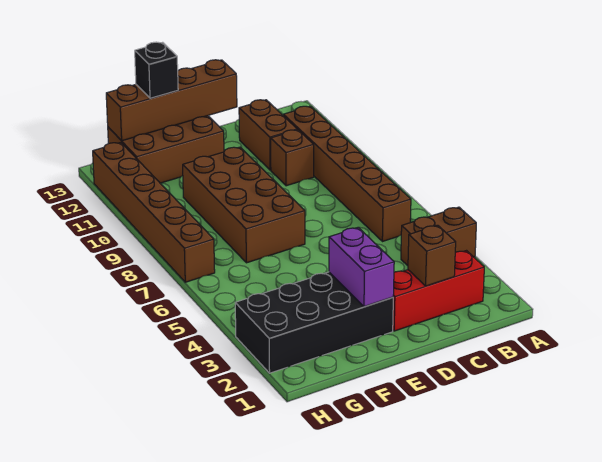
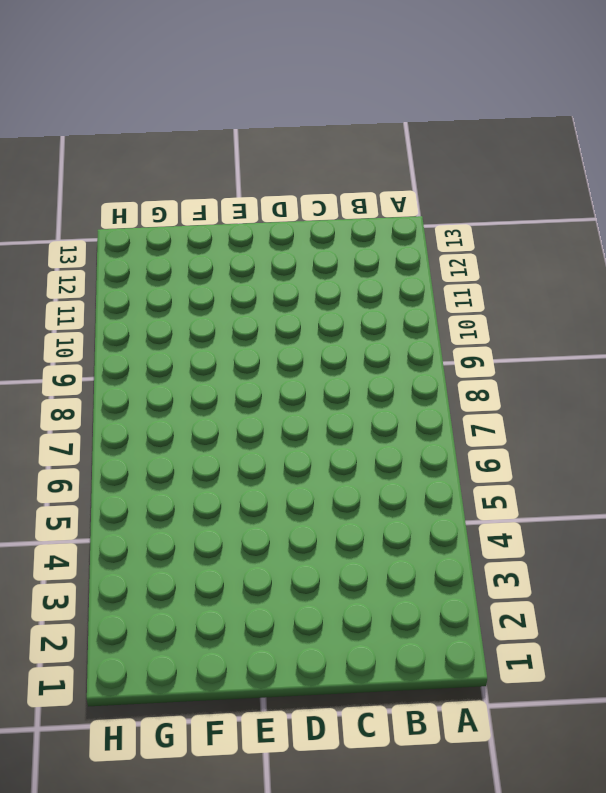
none -> brown 1x2 brick [401,207,476,266]
none -> red 1x3 brick [393,251,484,331]
none -> brown 1x6 brick [283,106,411,242]

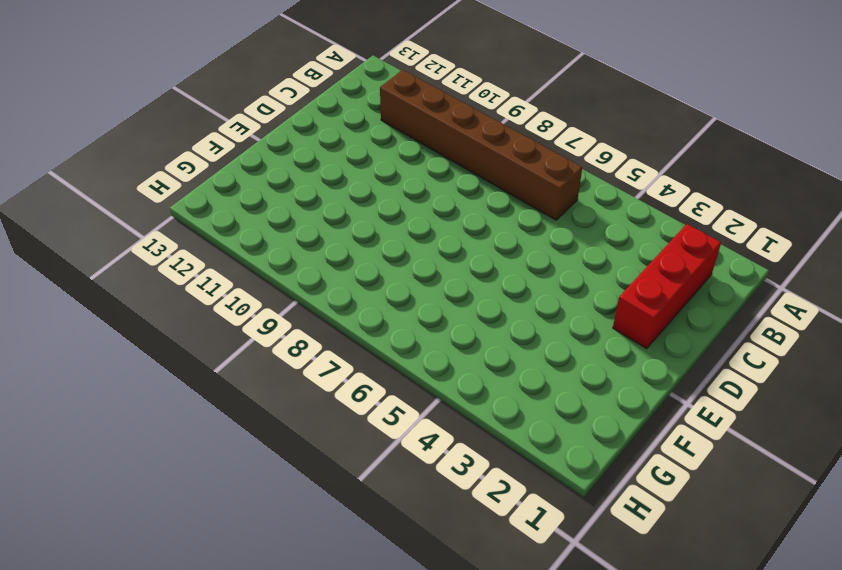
none -> brown 1x2 brick [401,207,476,266]
none -> brown 1x1 brick [271,130,314,186]
none -> brown 1x2 brick [239,100,297,170]

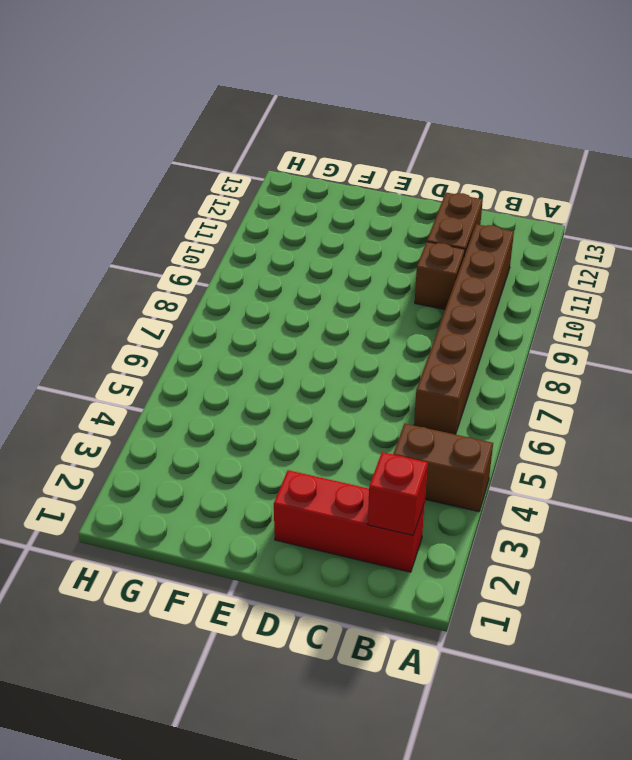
red 1x1 brick [368,452,428,535] -> none
none -> black 2x4 brick [235,272,393,373]
none -> brown 2x4 brick [183,147,305,263]
none -> brown 2x3 brick [108,116,224,183]

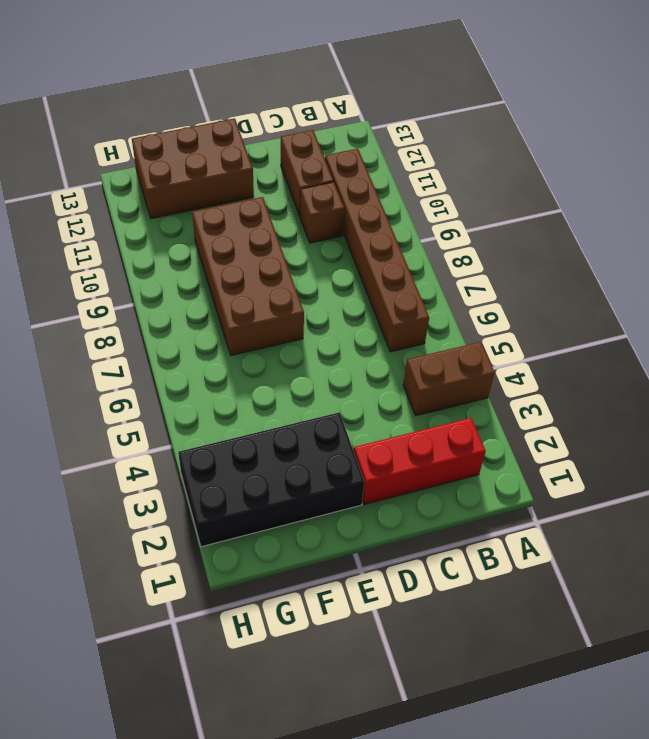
none -> brown 1x6 brick [93,143,215,282]
none -> brown 1x1 brick [408,225,456,286]
none -> brown 1x4 brick [106,60,237,141]

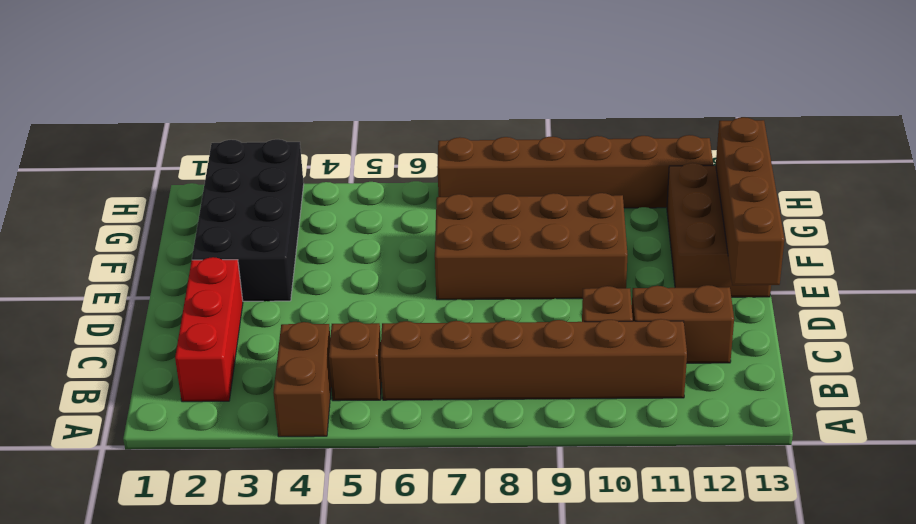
brown 1x1 brick [329,322,382,401] -> brown 1x1 brick moved to [408,225,456,286]
none -> purple 1x2 brick [329,227,394,307]
none -> black 1x1 brick [135,42,178,98]

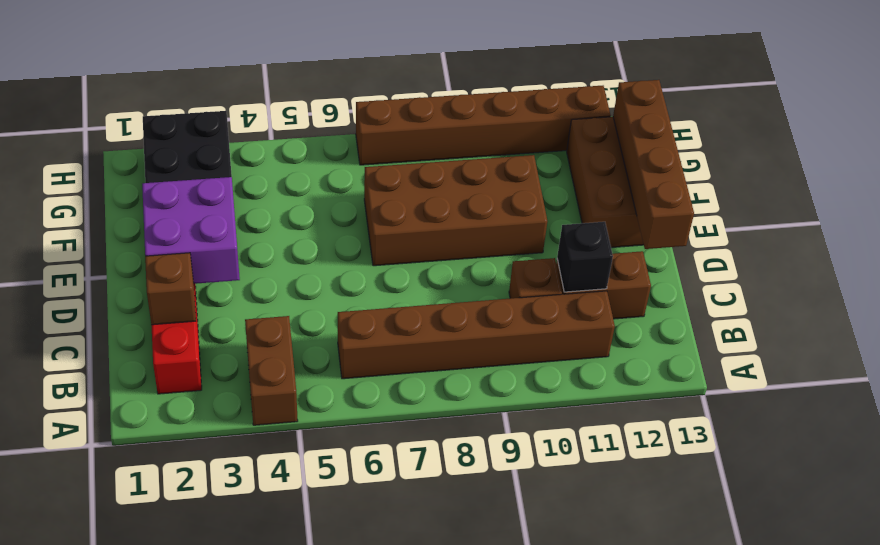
black 1x1 brick [557,222,613,292] -> black 1x1 brick moved to [135,42,178,98]
purple 2x2 brick [142,177,240,284] -> purple 1x2 brick [329,227,394,307]

